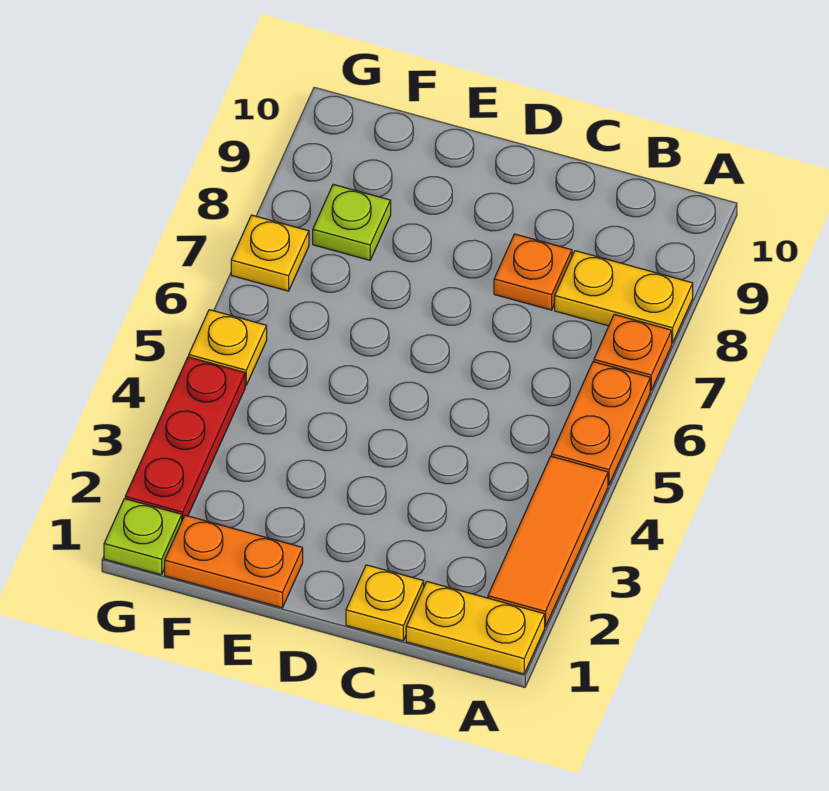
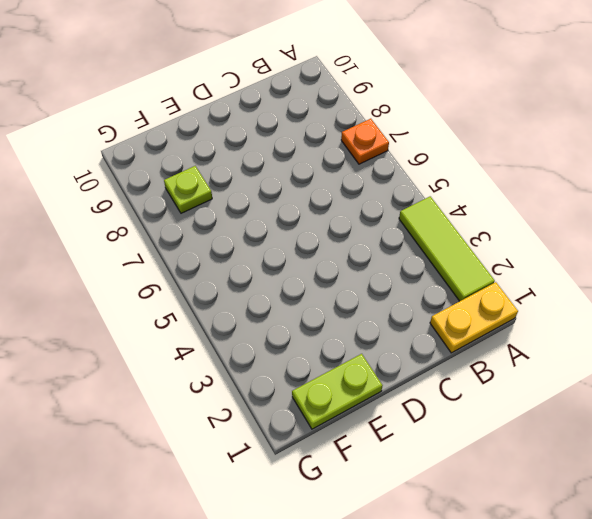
lime 1x3 tile [399,196,495,301] -> orange 1x3 tile [488,456,608,627]
lime 1x2 plate [292,354,383,429] -> orange 1x2 plate [165,515,303,608]
none -> orange 1x2 plate [552,362,650,485]
none -> yellow 1x2 plate [555,251,693,343]
none -> yellow 1x1 plate [346,565,424,641]

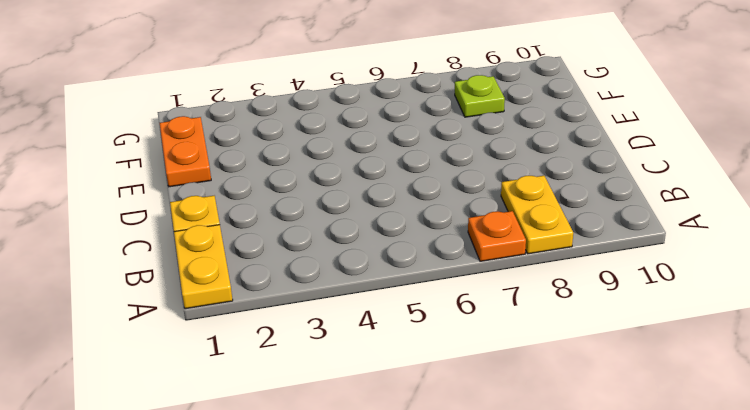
none -> orange 1x3 tile [488,456,608,627]
none -> orange 1x2 plate [552,362,650,485]
none -> orange 1x1 plate [494,234,572,310]

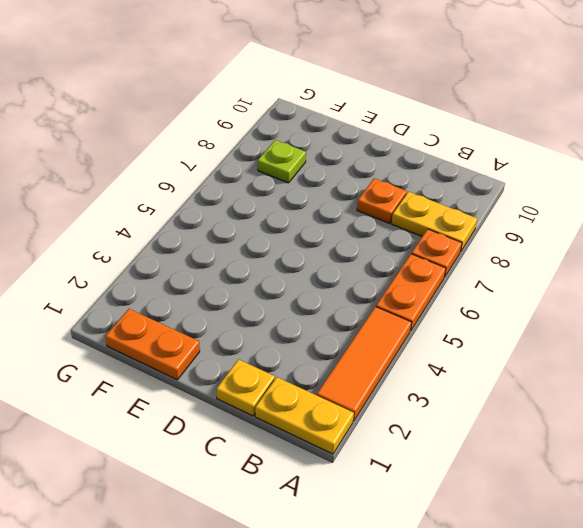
none -> lime 1x1 plate [104,499,182,575]
none -> red 1x3 plate [125,357,245,520]
none -> yellow 1x1 plate [189,310,267,386]

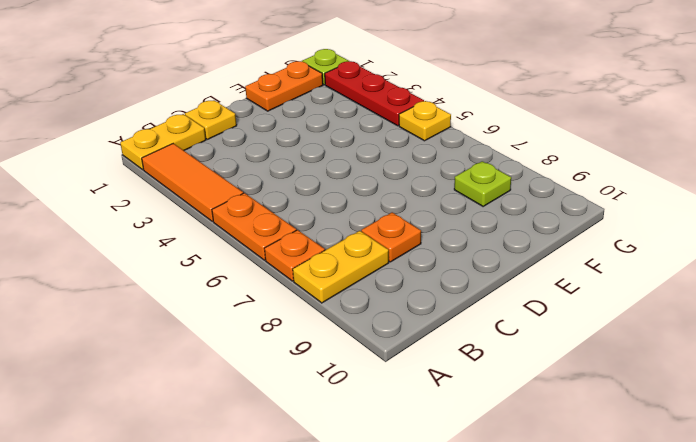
none -> yellow 1x1 plate [231,215,309,291]

